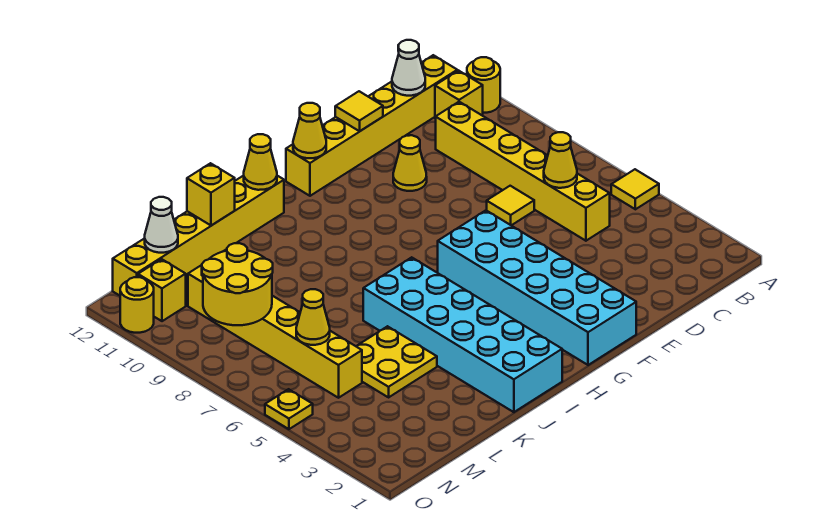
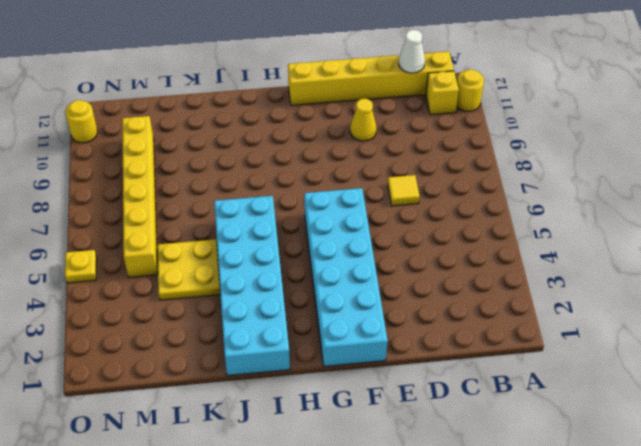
none -> yellow 1x1 tile [611,169,659,209]
none -> yellow 1x6 brick [436,102,610,241]
none -> yellow 1x6 brick [113,176,284,296]

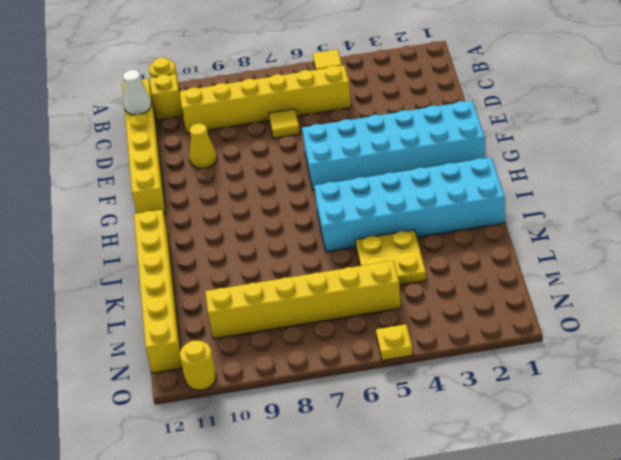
none -> yellow 1x1 brick [138,259,186,321]
none -> yellow 1x1 cone [544,132,577,188]
none -> yellow 1x1 tile [335,91,383,131]

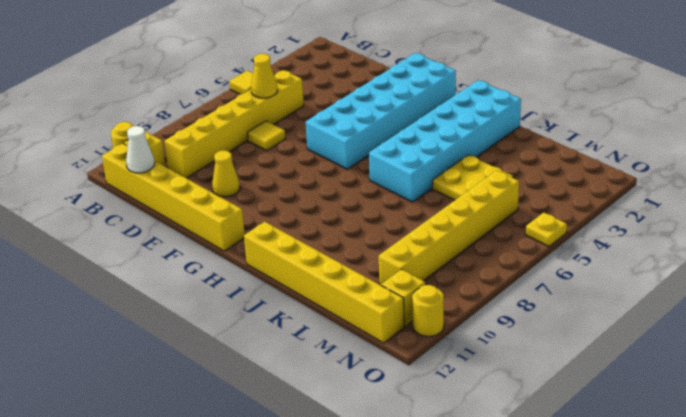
none -> yellow 1x1 tile [335,91,383,131]
none -> yellow 1x1 cone [293,103,326,158]
none -> yellow 1x1 cone [244,134,277,190]

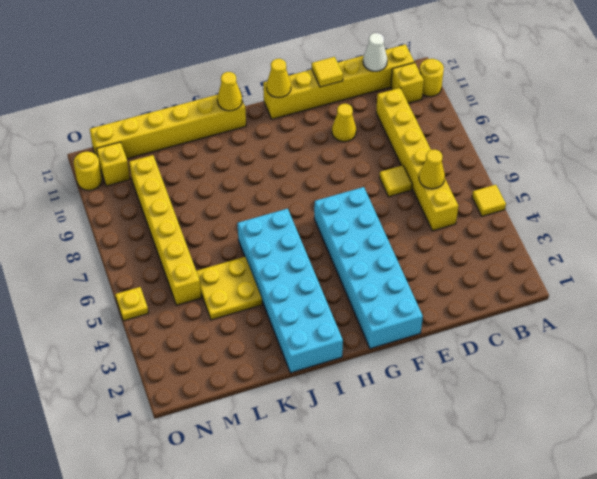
none -> yellow 1x1 brick [187,163,235,226]
none -> yellow 1x1 cone [296,289,330,345]
none -> yellow 2x2 round brick [202,243,273,325]

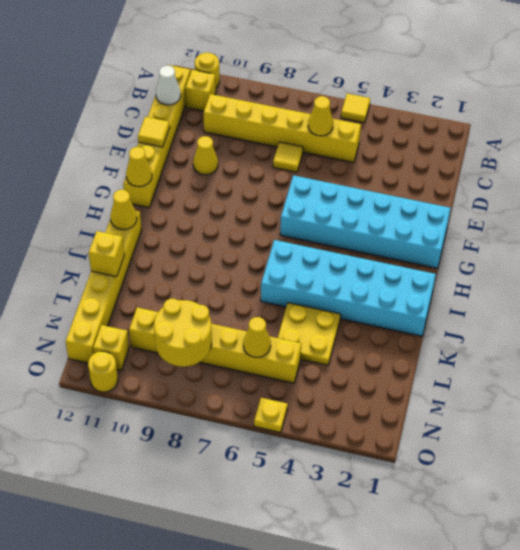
none -> white 1x1 cone [145,197,178,253]

